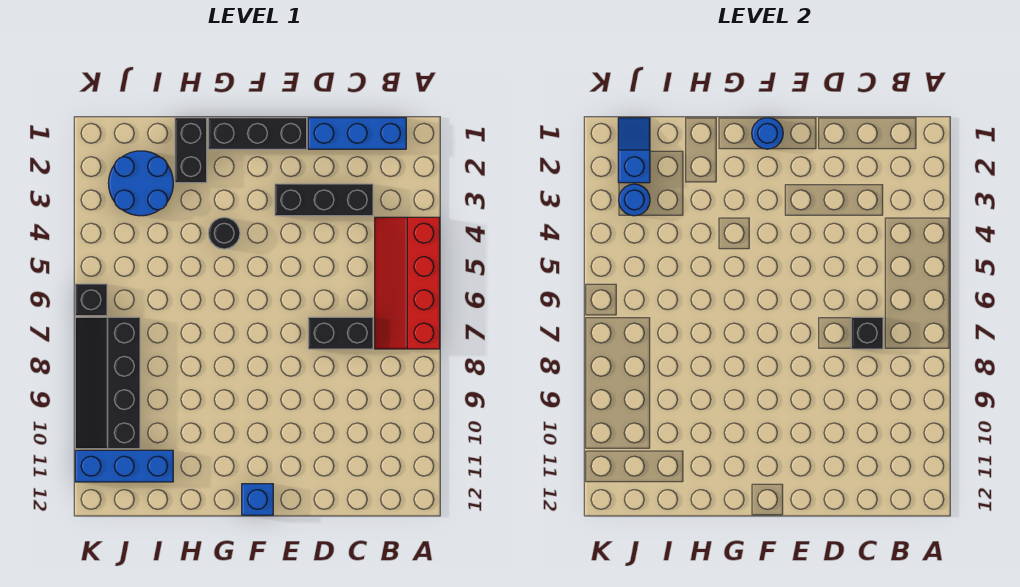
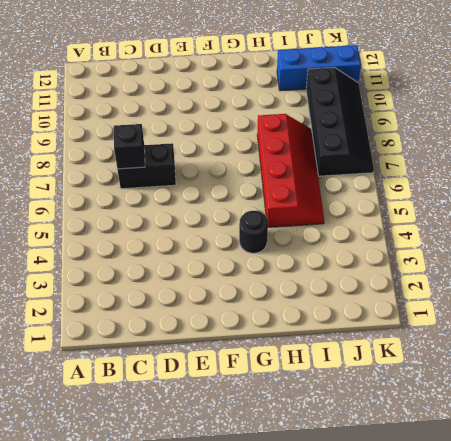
red 2x4 slope [257,114,324,227] -> red 2x4 slope moved to [375,217,440,349]
none -> blue 1x3 brick [308,118,406,149]
none -> black 1x3 brick [275,184,373,216]
none -> black 1x3 brick [208,118,307,149]

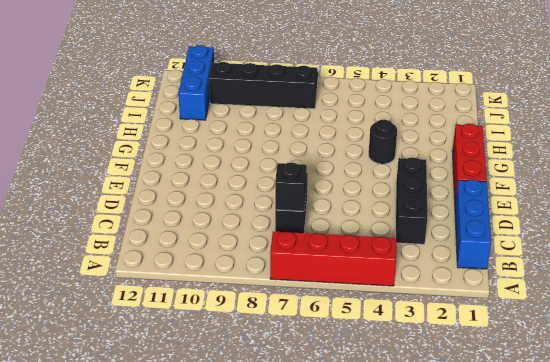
red 1x3 brick [452,124,487,201] -> black 1x3 brick [208,118,307,149]
none -> blue 1x1 brick [242,484,273,515]
none -> black 1x2 brick [175,118,207,183]
none -> blue 2x2 round brick [108,151,173,216]

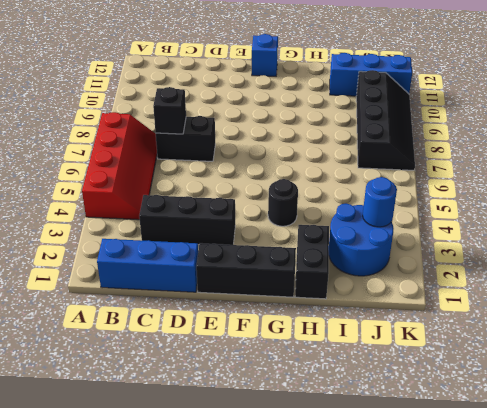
none -> black 1x1 brick [75,284,107,316]
none -> blue 1x1 round brick [752,118,783,149]
none -> blue 1x2 slope [618,118,650,183]

